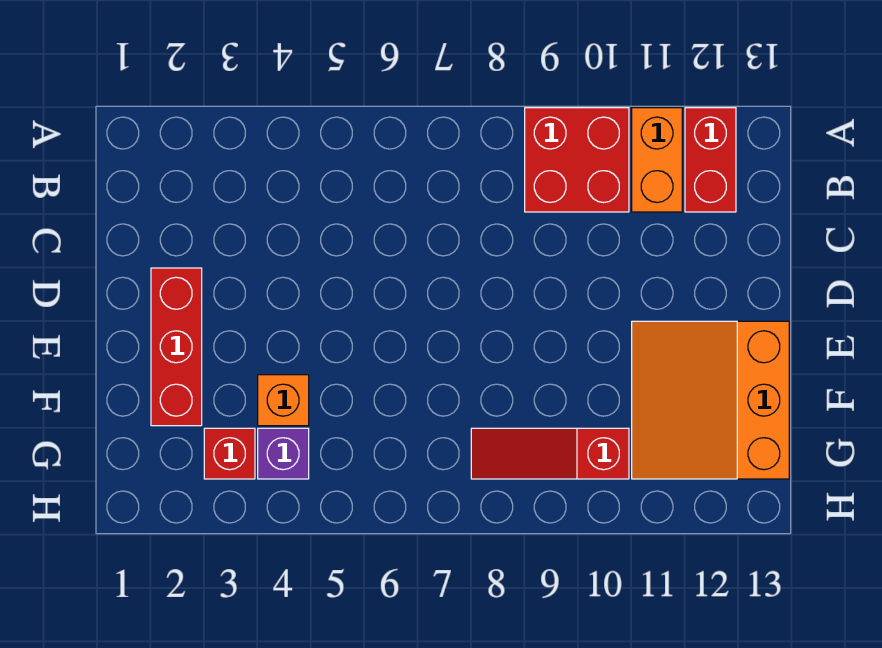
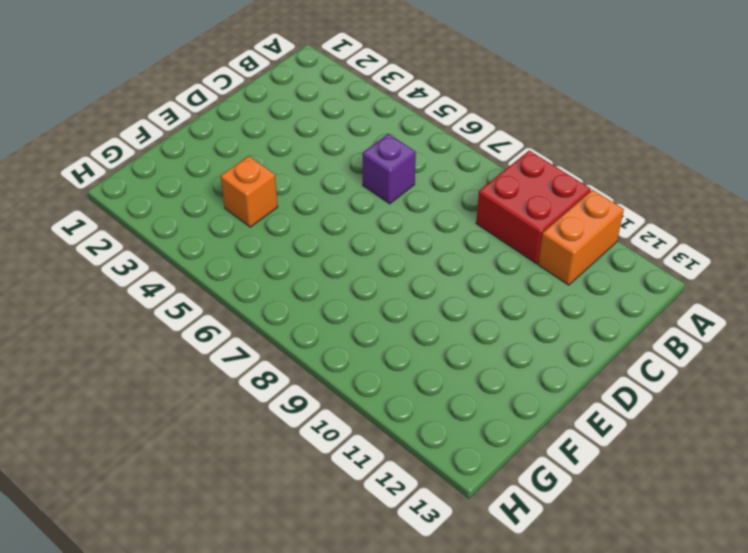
purple 1x1 brick [362,134,416,204] -> purple 1x1 brick moved to [258,428,309,479]
none -> red 1x2 brick [685,108,736,212]
none -> red 1x3 brick [151,268,202,426]

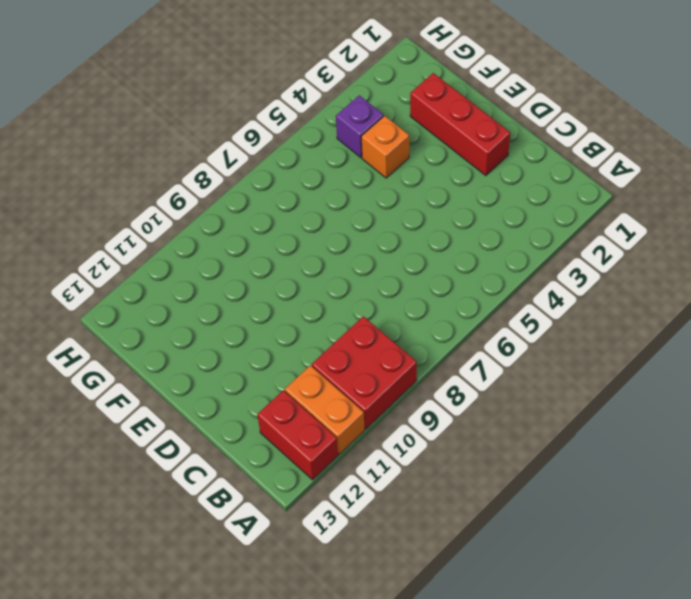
none -> orange 3x3 slope [632,321,789,479]
none -> red 1x1 brick [204,428,255,479]

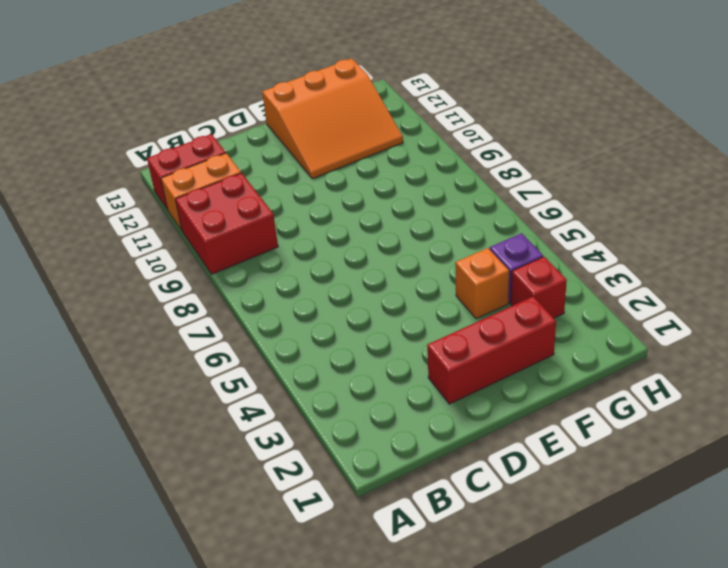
none -> red 1x3 slope [471,428,629,479]

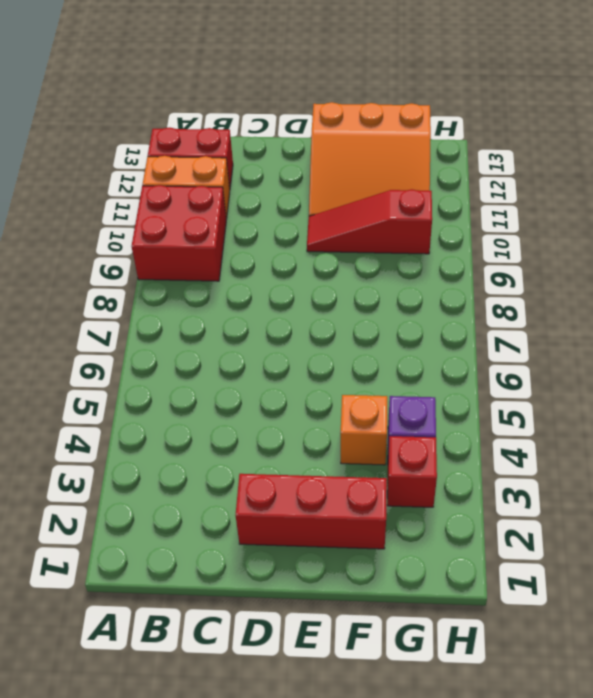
red 1x3 slope [307,189,432,254] -> red 1x3 slope turned to [471,428,629,479]

